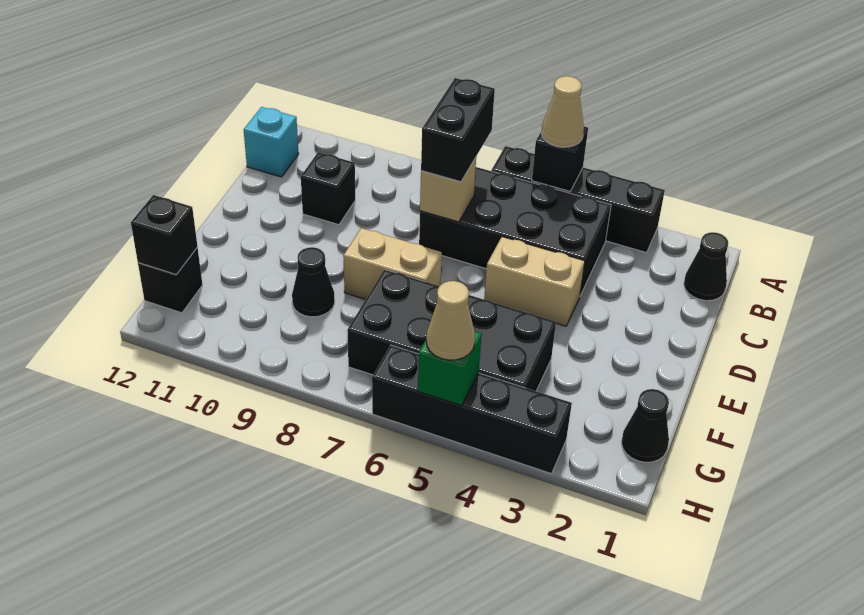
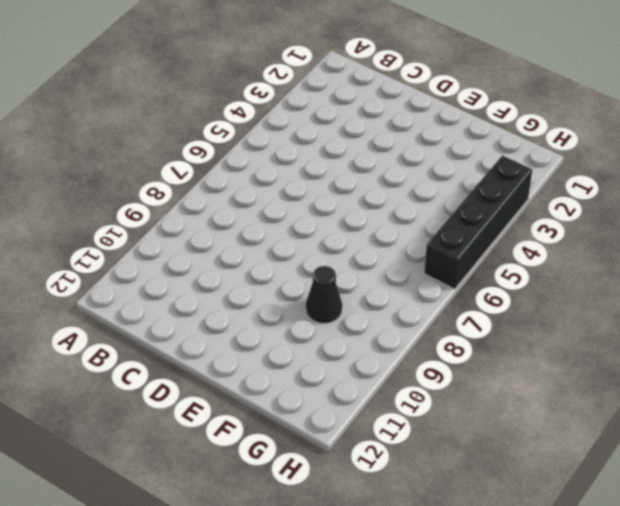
none -> black 1x4 brick [491,146,665,253]
none -> black 1x1 cone [684,232,728,301]
none -> black 2x4 brick [419,167,611,296]

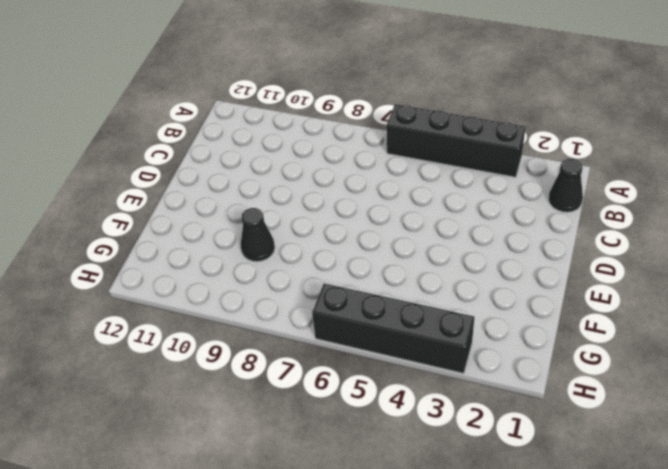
none -> black 2x4 brick [419,167,611,296]
none -> cyan 1x1 brick [244,107,299,177]
none -> black 1x1 brick [301,152,355,225]

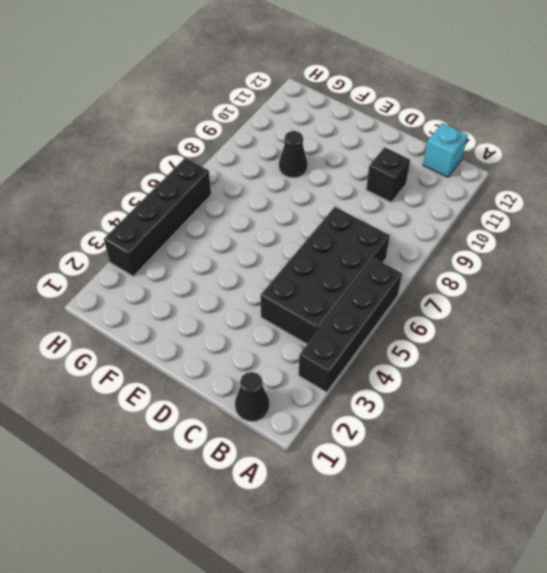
none -> tan 1x2 brick [484,237,585,326]
none -> tan 1x2 brick [343,228,442,299]
none -> black 2x4 brick [347,269,556,391]

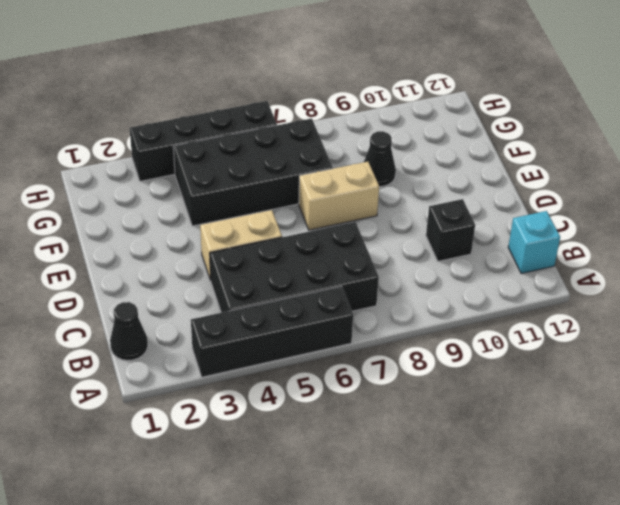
none -> black 1x1 cone [621,389,669,462]
none -> black 1x1 brick [138,247,203,313]
none -> black 1x1 brick [532,127,588,191]

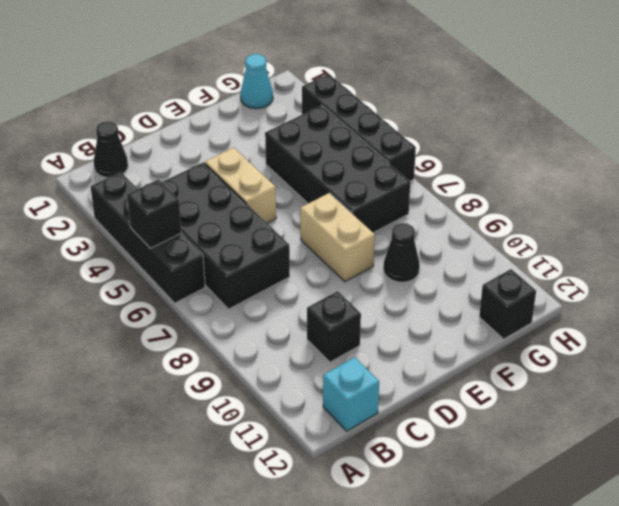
cyan 1x1 cone [240,54,273,109] -> black 1x1 cone [621,389,669,462]
none -> tan 1x1 brick [420,158,476,222]
none -> black 1x1 brick [131,195,198,274]
none -> green 1x1 brick [418,331,482,406]

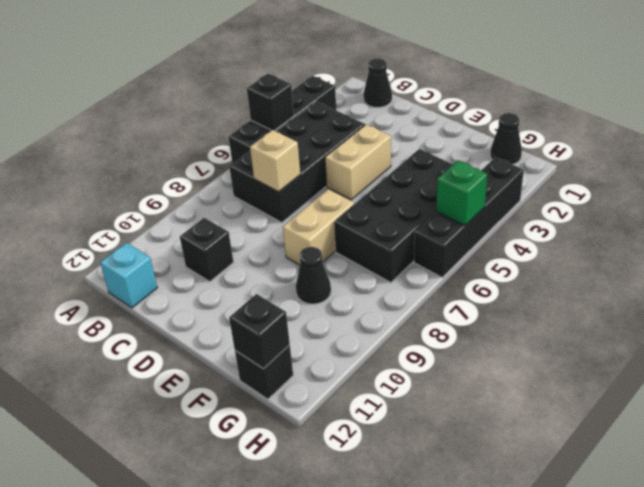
none -> tan 1x1 cone [541,76,584,147]
none -> black 1x2 brick [421,78,495,182]
none -> tan 1x1 cone [426,281,475,360]

